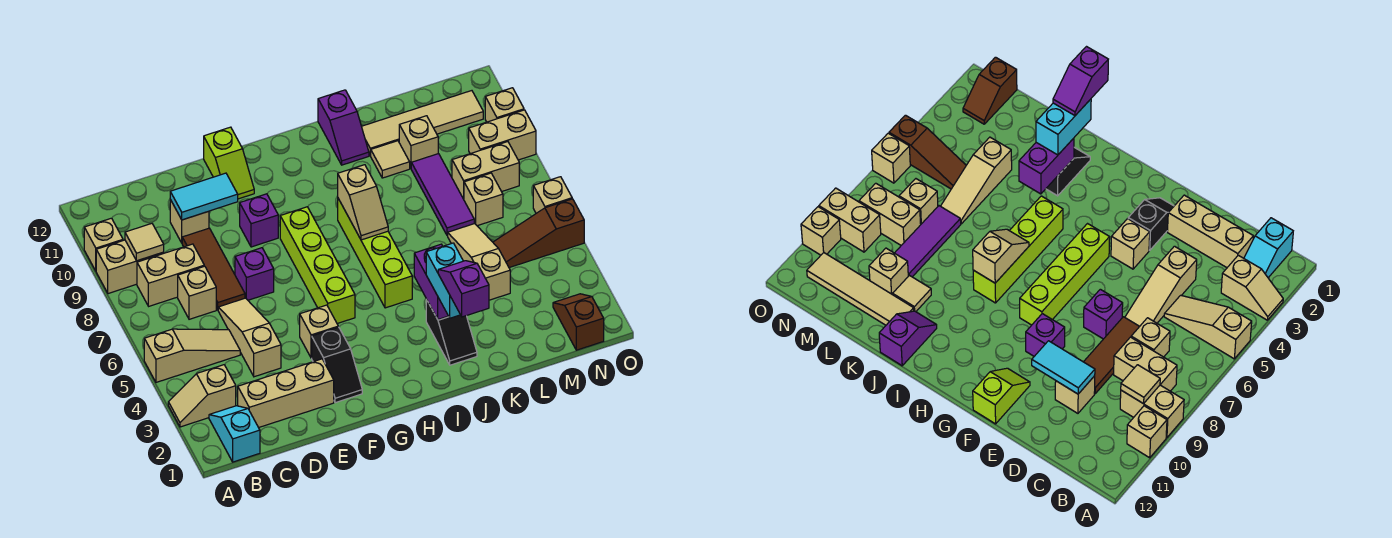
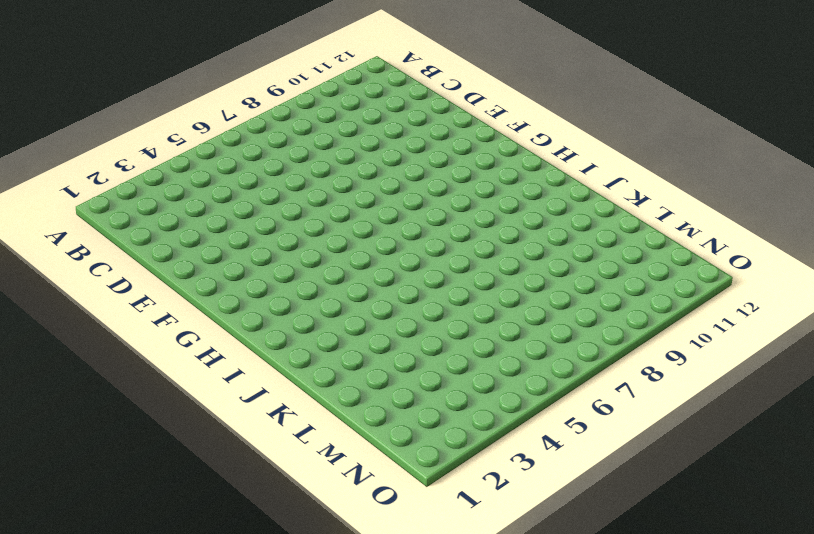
none -> tan 1x2 slope [168,365,236,427]
none -> tan 1x3 slope [144,329,240,382]
none -> tan 1x2 brick [96,240,164,294]
none -> tan 1x1 brick [84,218,123,271]

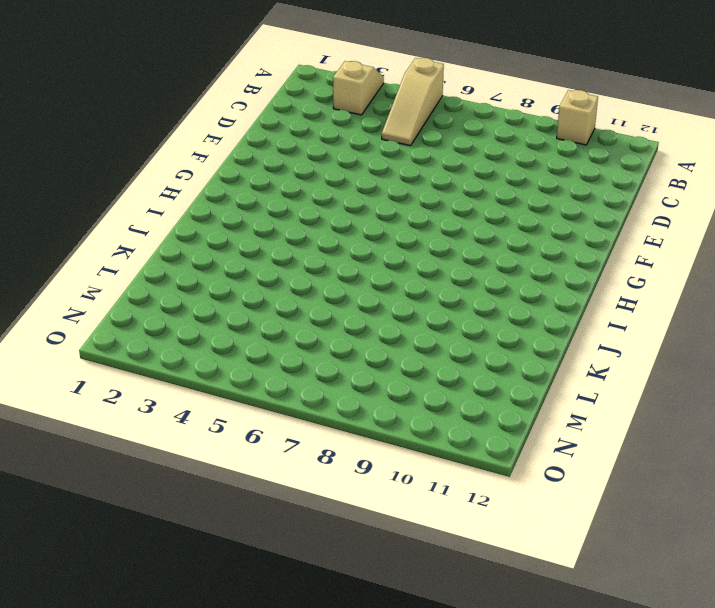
none -> tan 1x2 brick [96,240,164,294]
none -> cyan 1x2 slope [209,406,260,462]
none -> tan 1x2 brick [137,244,204,306]
none -> tan 1x3 brick [238,359,334,428]

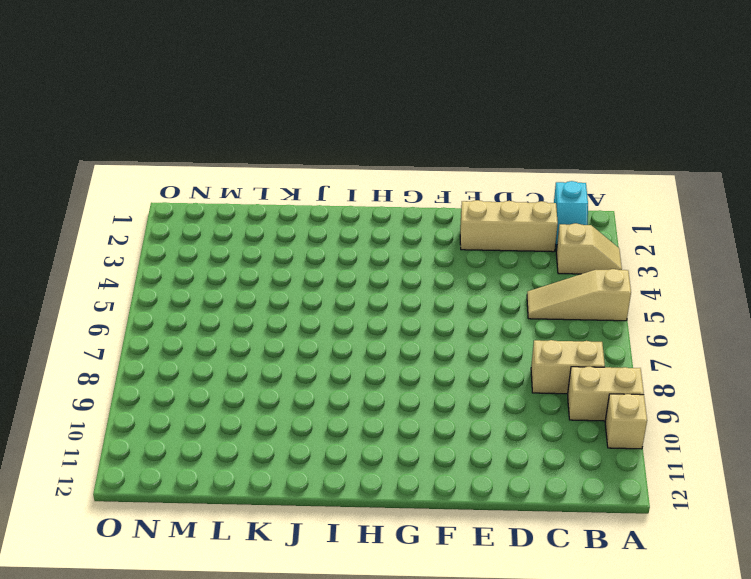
none -> tan 1x1 brick [178,266,216,319]
none -> tan 1x3 slope [218,298,281,377]
none -> brown 1x3 tile [182,228,245,309]
none -> tan 1x1 brick [170,200,209,243]

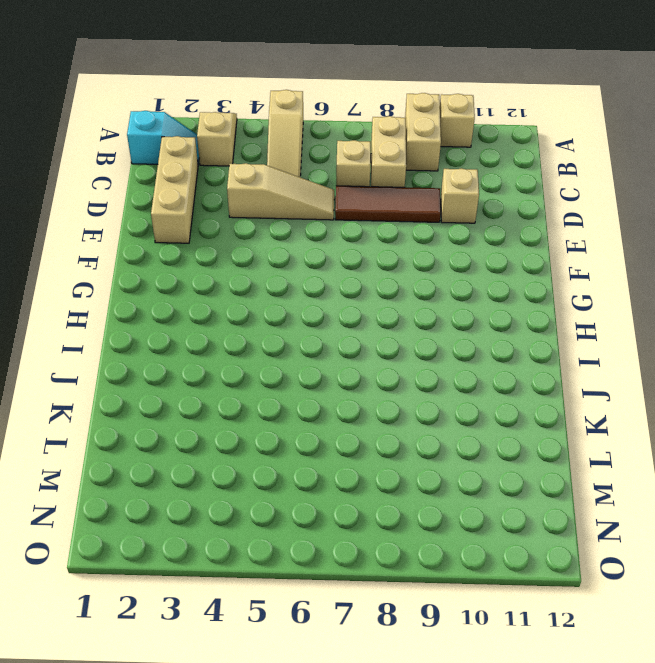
none -> purple 1x1 brick [235,248,274,300]
none -> black 1x2 slope [312,327,362,403]
none -> tan 1x1 brick [300,305,338,358]
none -> purple 1x1 brick [240,194,278,247]

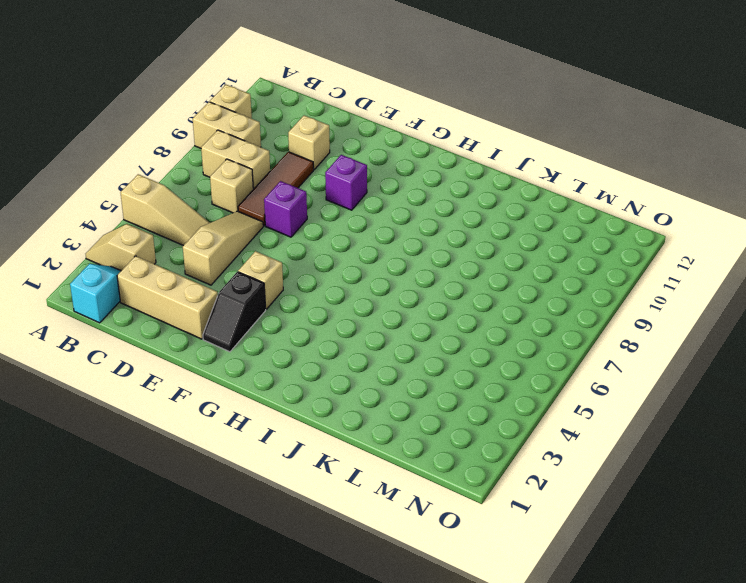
none -> lime 1x2 slope [204,127,254,199]
none -> lime 1x4 brick [280,207,355,324]
none -> lime 1x4 brick [338,199,412,308]
none -> black 1x2 slope [426,299,477,365]

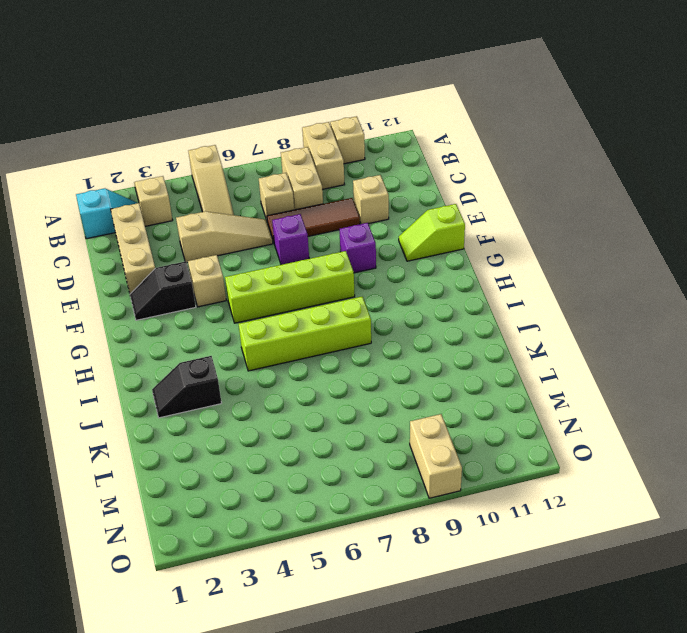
none -> purple 1x2 slope [318,90,369,165]
none -> tan 1x1 tile [371,141,410,178]
none -> tan 1x4 tile [362,91,483,156]
none -> tan 1x3 slope [448,224,510,300]

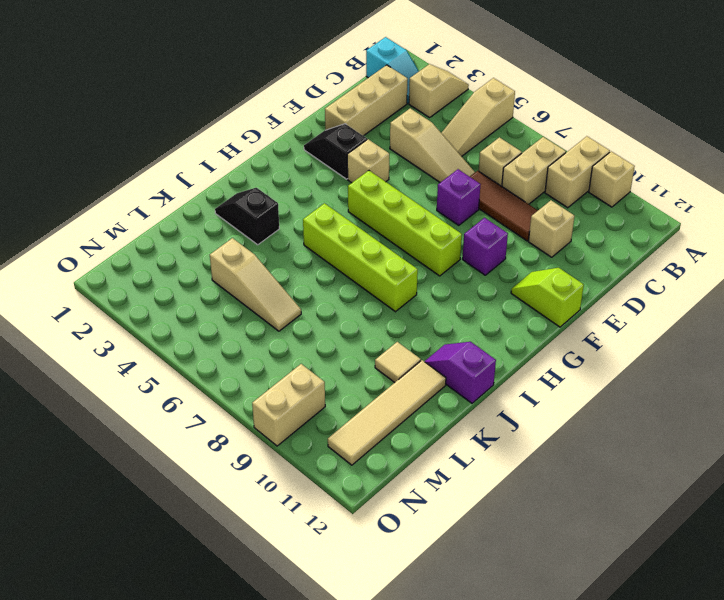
none -> purple 1x3 tile [411,154,474,235]
none -> tan 1x1 brick [399,116,438,168]
none -> brown 1x3 slope [493,199,584,268]
none -> tan 1x1 brick [464,173,503,226]

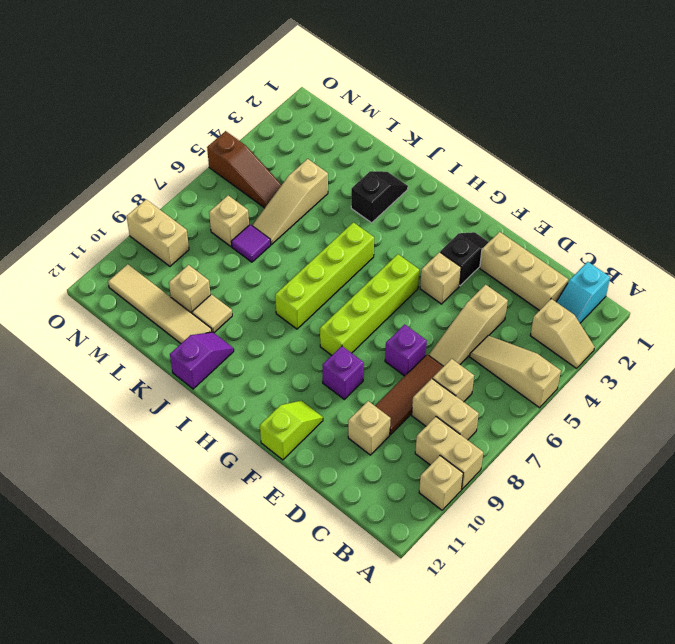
purple 1x1 tile [231,225,271,262] -> purple 1x3 tile [411,154,474,235]
none -> tan 1x2 brick [452,142,519,199]
none -> brown 1x2 slope [553,294,604,350]
none -> tan 1x1 brick [533,177,572,213]
none -> tan 1x1 brick [485,88,524,122]

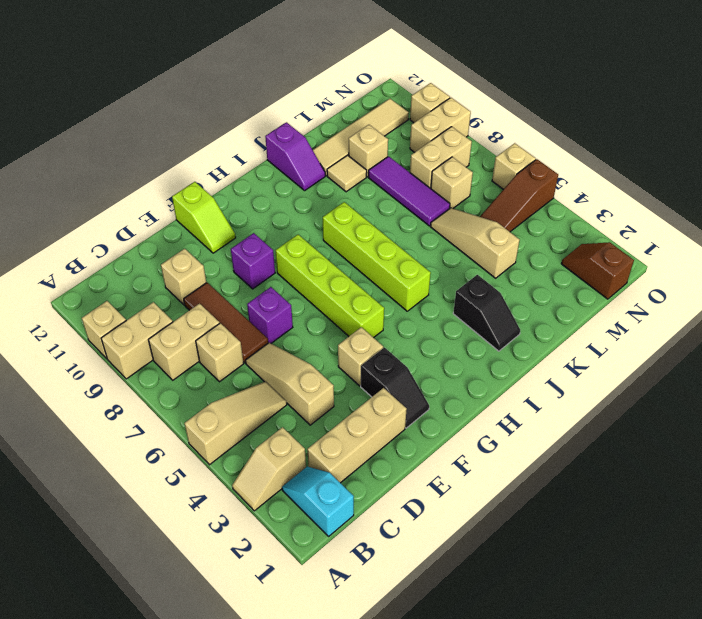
none -> tan 1x1 tile [125,224,164,261]
none -> cyan 1x2 tile [170,173,238,220]
none -> tan 1x2 slope [338,165,388,240]
none -> purple 1x2 brick [414,244,448,319]

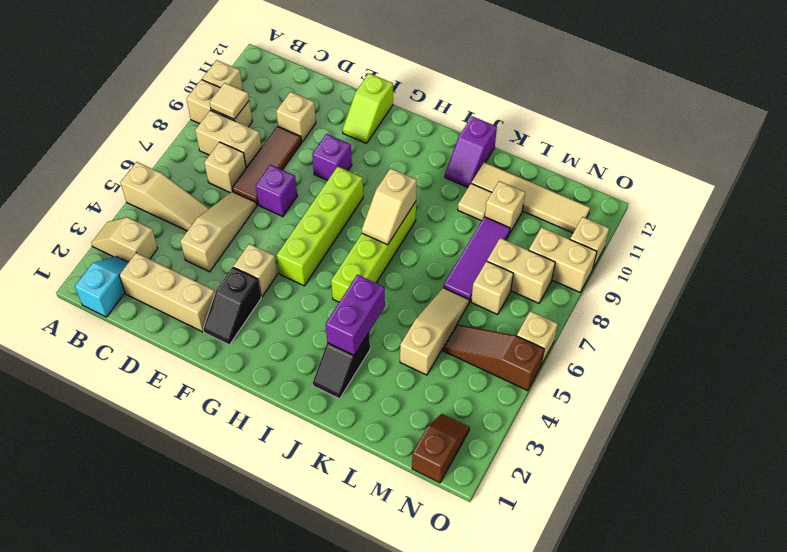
none -> cyan 1x2 tile [170,173,238,220]
none -> cyan 1x2 brick [426,243,463,318]
none -> purple 1x2 slope [438,261,489,317]

